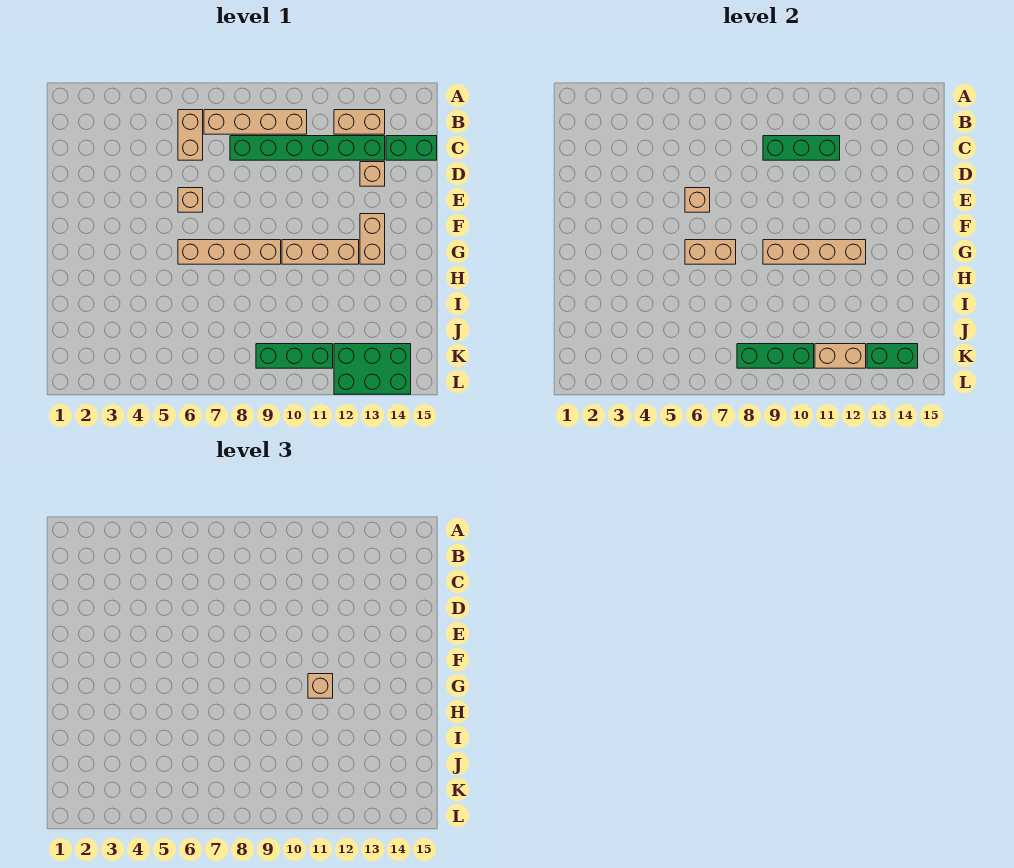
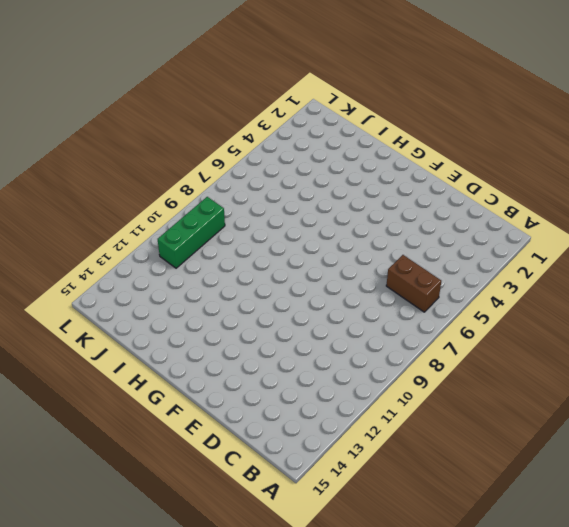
brown 1x2 brick [386,255,441,312] -> tan 1x2 brick [178,110,203,160]
none -> tan 1x4 brick [204,110,307,134]
none -> tan 1x2 brick [334,110,385,134]
none -> green 1x6 brick [230,136,385,160]

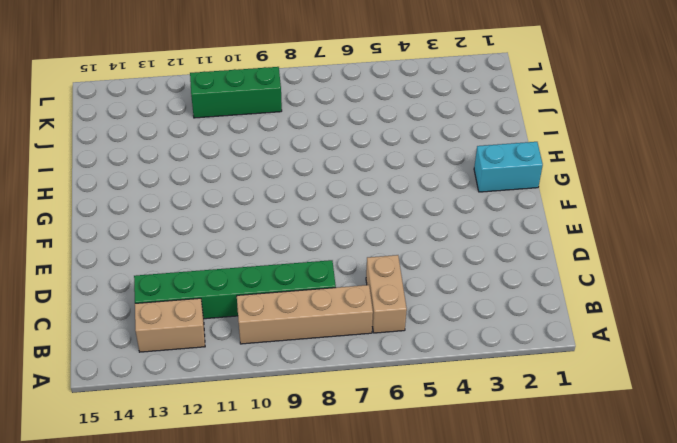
cyan 1x2 brick [474,142,543,192] -> none
none -> green 1x2 brick [386,136,437,160]
none -> tan 1x1 brick [360,162,385,186]
none -> tan 1x1 brick [178,188,203,212]

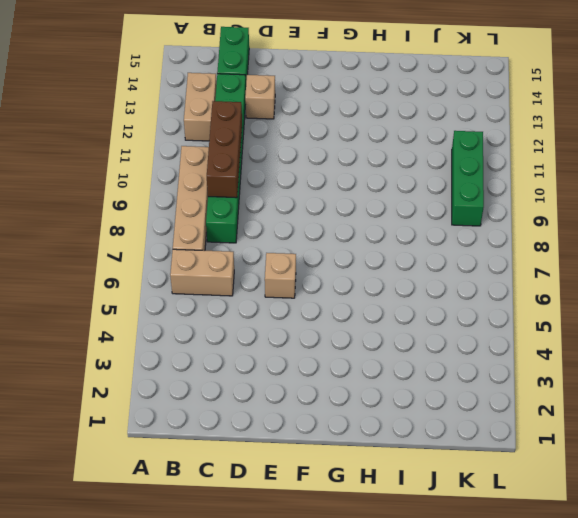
brown 1x3 brick [207,101,242,198] -> green 1x3 brick [763,136,840,160]
none -> tan 1x2 brick [360,214,385,264]
none -> tan 1x4 brick [178,240,281,264]
none -> tan 1x3 brick [282,240,359,264]

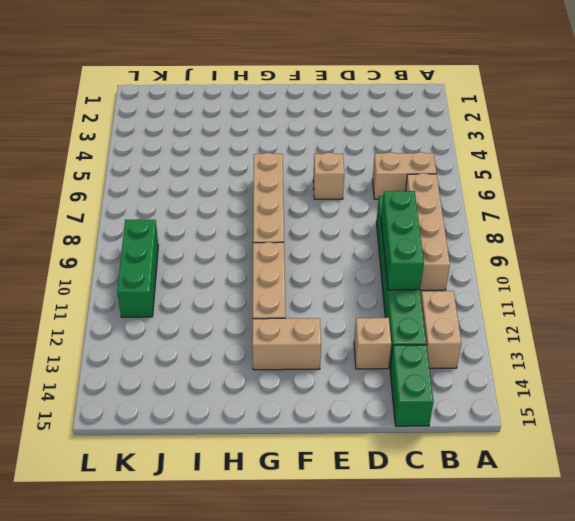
none -> green 2x3 brick [334,344,411,394]
none -> tan 1x1 brick [685,188,710,212]
none -> tan 1x2 brick [685,240,736,264]

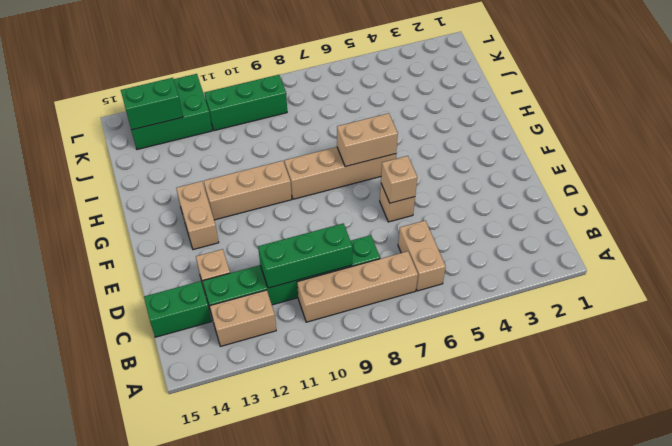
none -> tan 1x4 brick [763,240,866,264]
none -> green 1x3 brick [737,344,814,368]
none -> tan 1x2 brick [815,344,866,368]

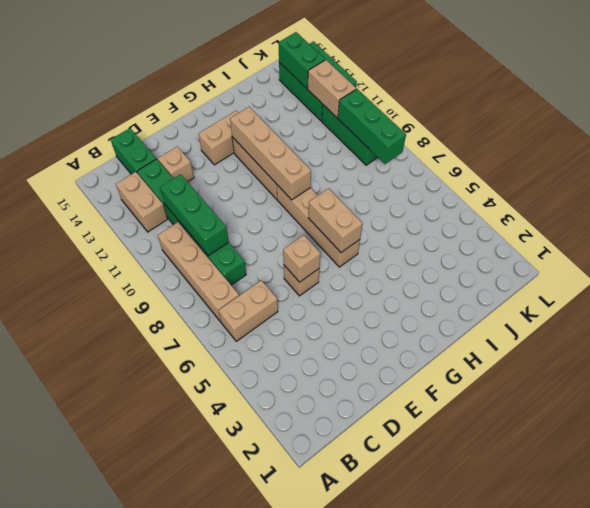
none -> tan 1x1 brick [308,674,333,698]

